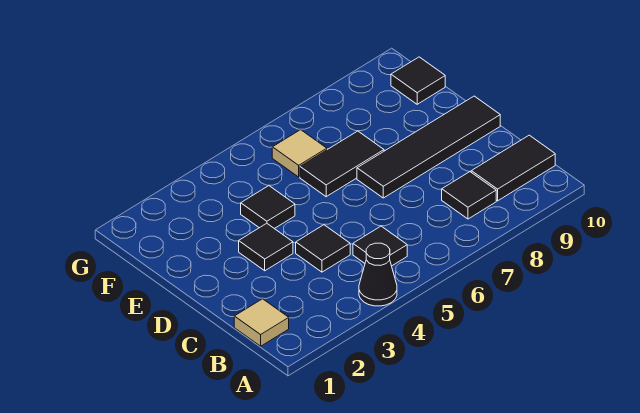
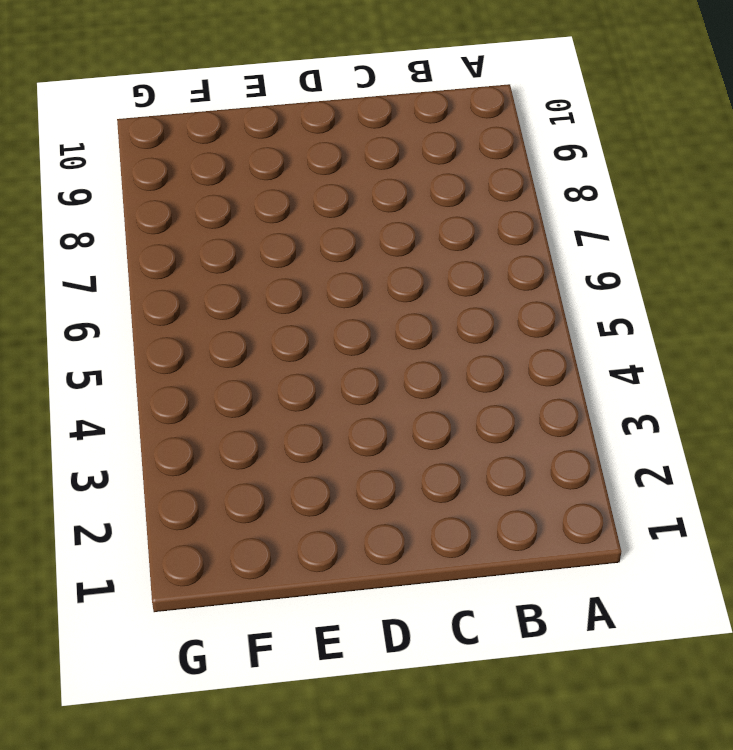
none -> black 1x1 cone [359,243,397,306]
none -> tan 1x1 tile [234,299,289,346]
none -> black 1x1 tile [353,226,407,266]

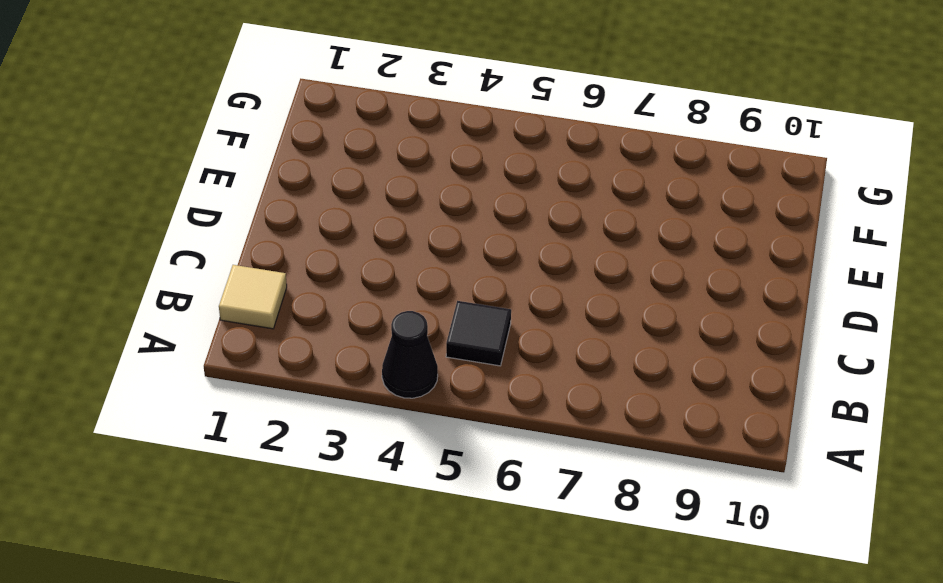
none -> black 1x1 tile [442,172,496,219]
none -> black 1x2 tile [471,135,555,201]
none -> black 1x1 tile [296,225,350,272]

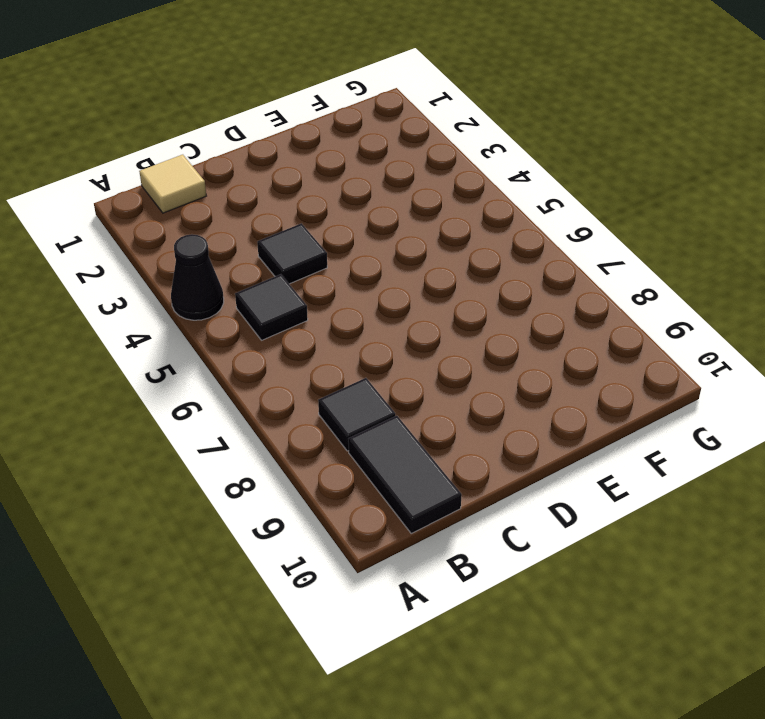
none -> black 1x1 tile [239,223,293,271]
none -> black 1x4 tile [357,96,500,198]
none -> black 1x1 tile [241,186,295,229]

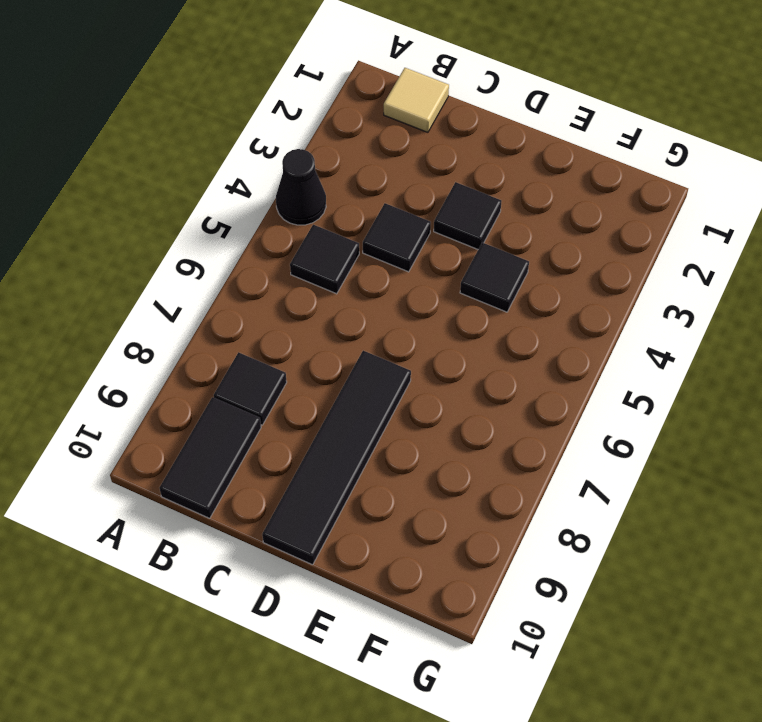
none -> black 1x2 tile [300,131,384,197]
none -> tan 1x1 tile [272,130,327,177]
none -> black 1x1 tile [391,57,445,104]

